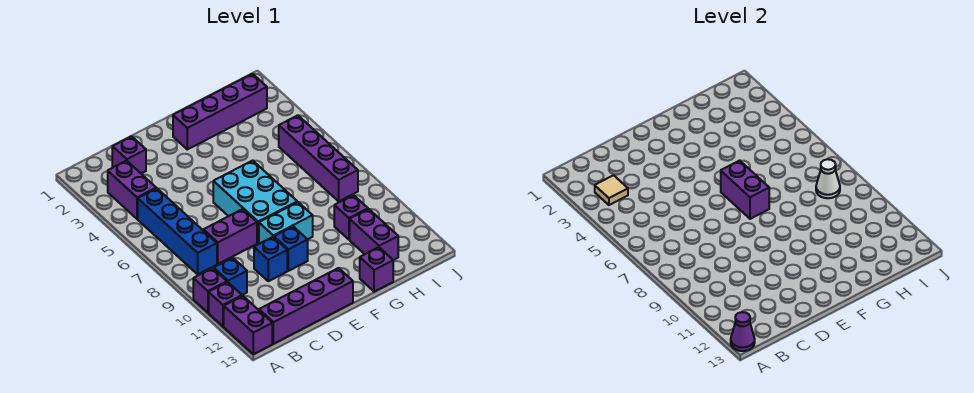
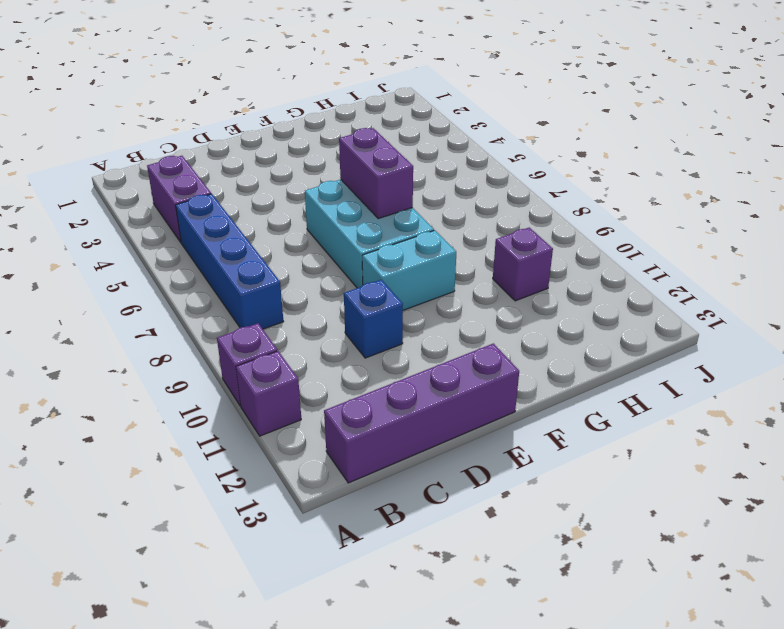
none -> purple 1x2 brick [224,296,272,354]
none -> blue 1x1 brick [213,258,247,295]
none -> purple 1x1 brick [112,136,146,174]

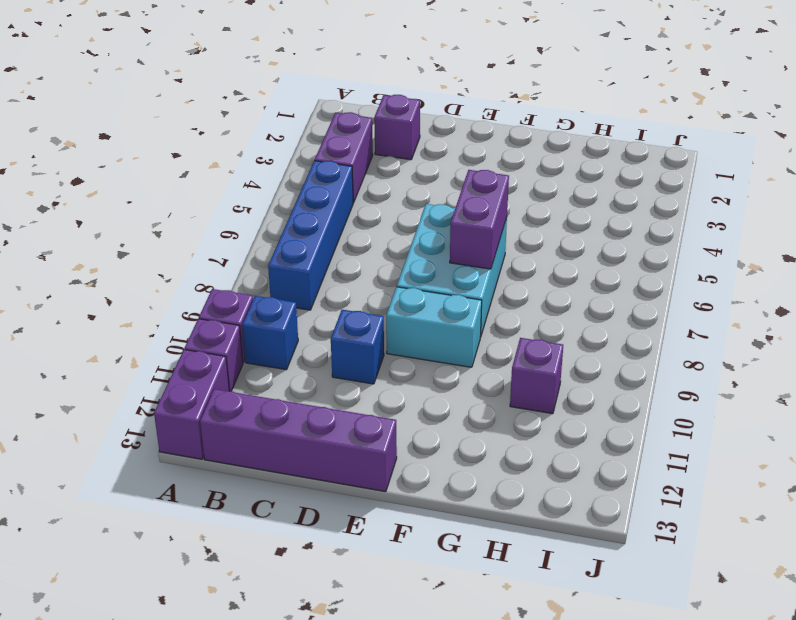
none -> purple 1x2 brick [203,209,257,264]
none -> blue 1x1 brick [274,227,308,271]
none -> purple 1x4 brick [173,74,267,150]

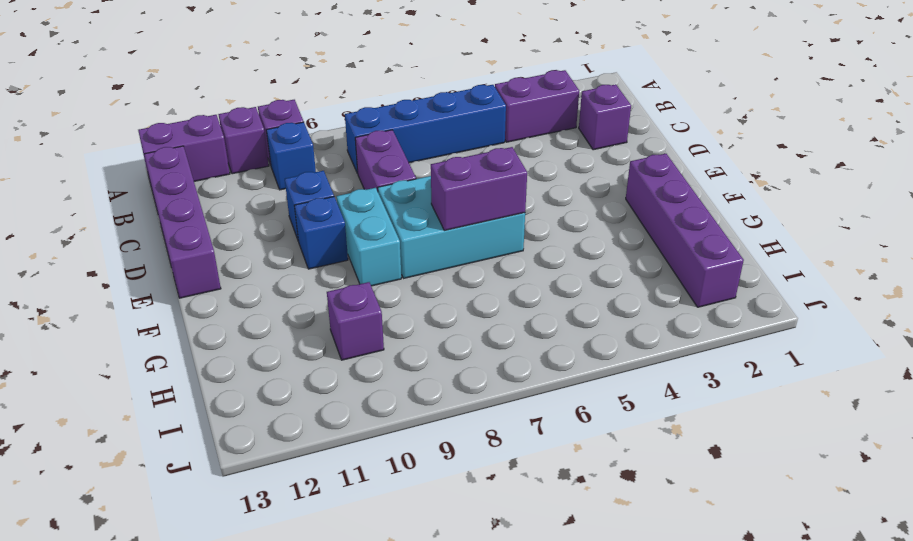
none -> purple 1x1 brick [360,247,393,292]
none -> purple 1x2 brick [350,209,398,260]
none -> purple 1x4 brick [279,115,358,201]

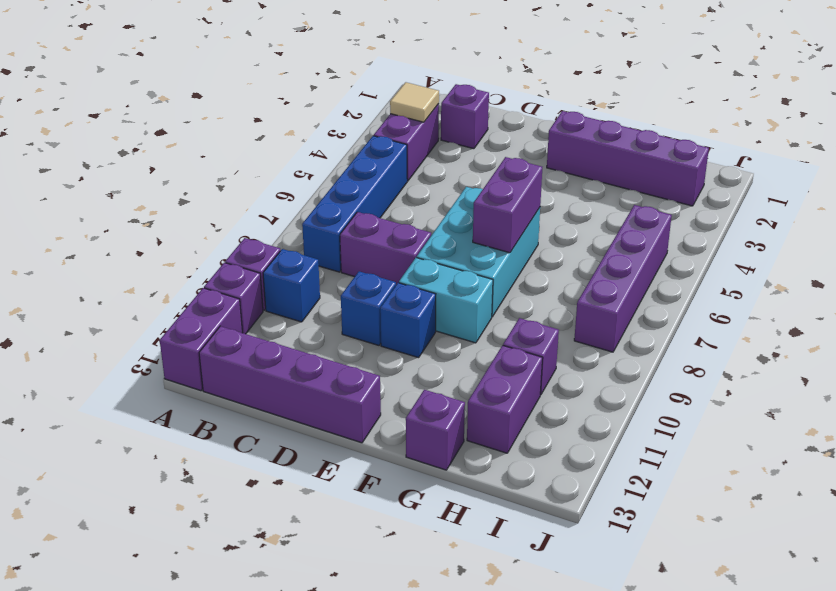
none -> purple 1x1 cone [731,312,755,351]
none -> white 1x1 cone [816,159,840,198]

